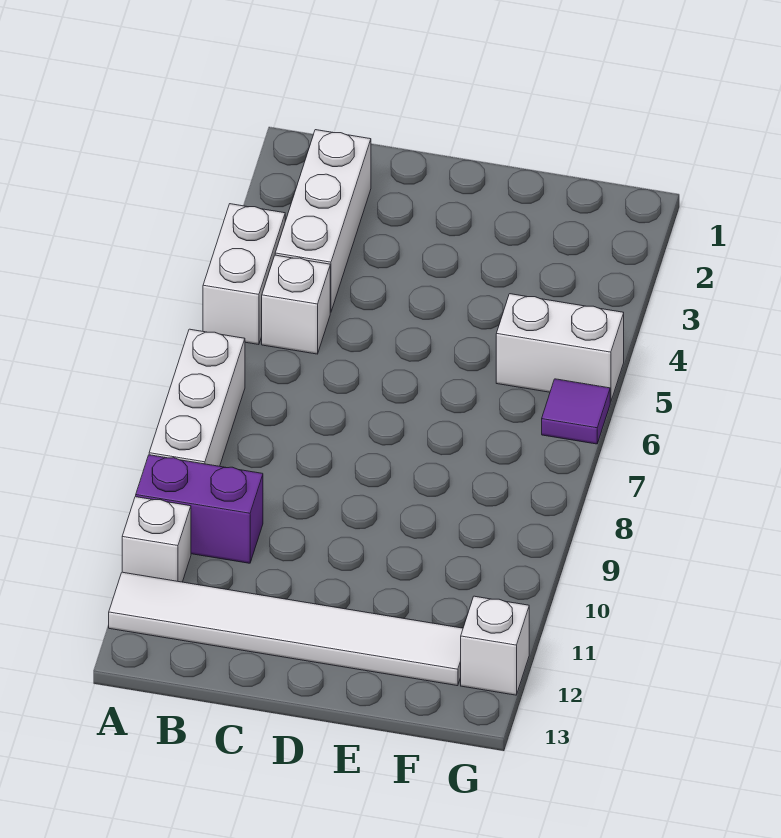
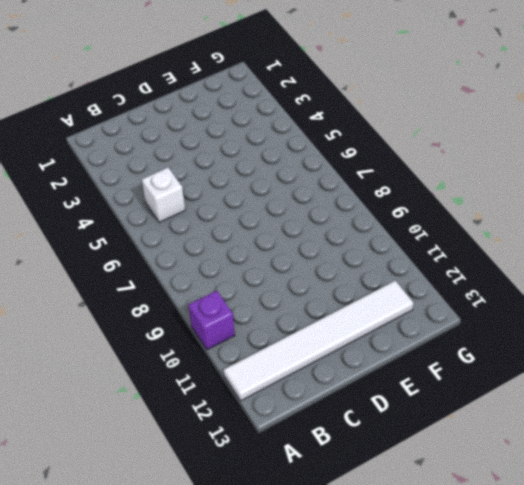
purple 1x1 brick [188,291,235,350] -> purple 1x2 brick [136,455,263,563]
none -> white 1x2 brick [203,204,285,345]
none -> white 1x3 brick [149,329,245,466]

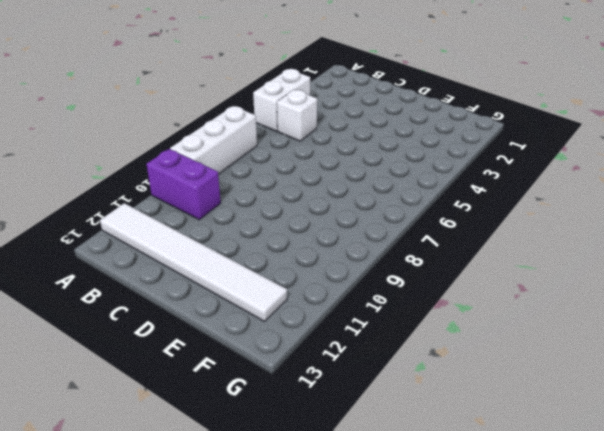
none -> white 1x1 brick [122,497,191,582]
none -> white 1x3 brick [275,130,371,312]

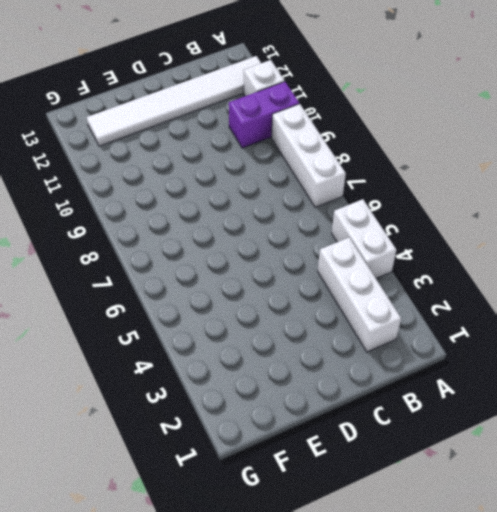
none -> white 1x1 brick [262,255,330,354]
none -> white 1x2 brick [496,294,624,402]

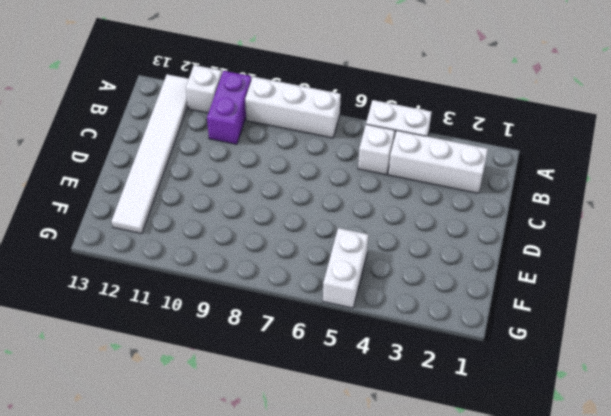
none -> purple 1x1 tile [542,379,610,444]
none -> white 1x1 brick [461,596,529,695]

